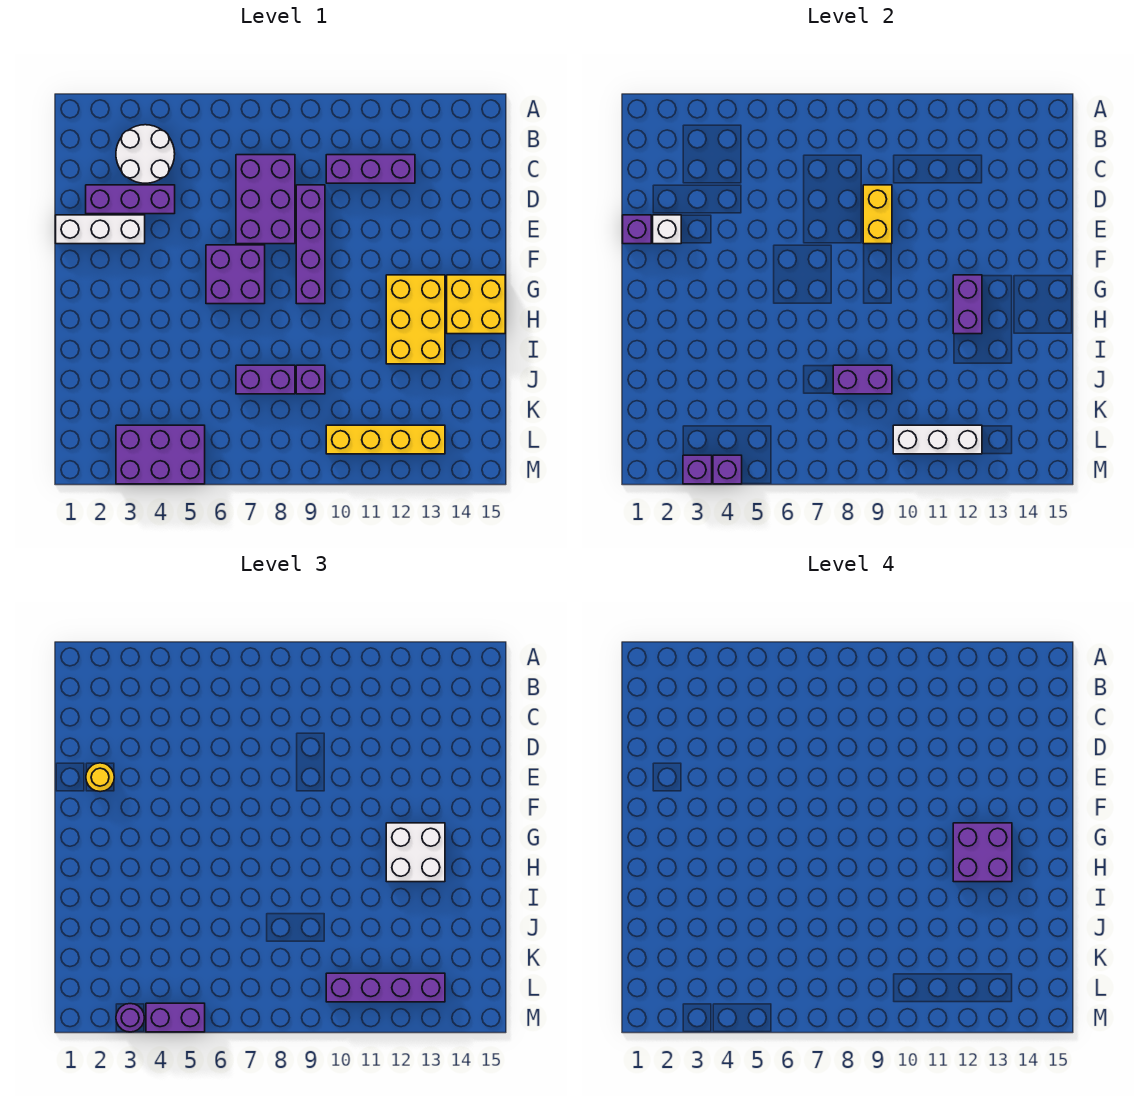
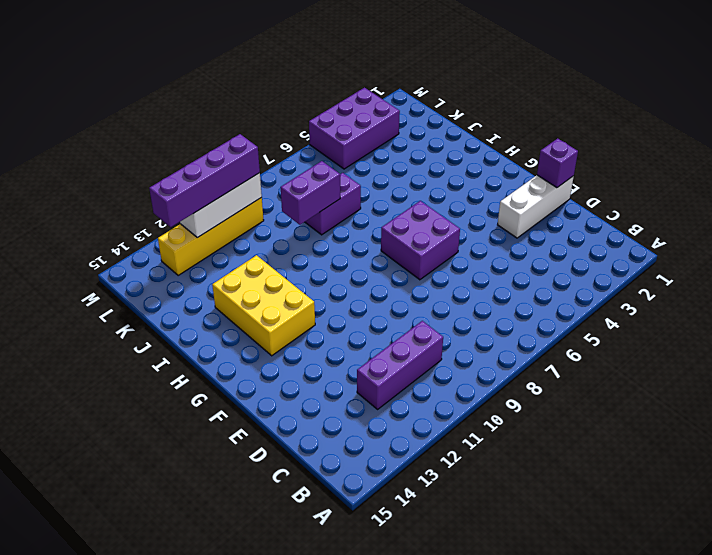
none -> white 2x2 round brick [116,125,175,183]
none -> purple 2x3 brick [236,155,295,244]
none -> purple 1x3 brick [86,185,175,214]

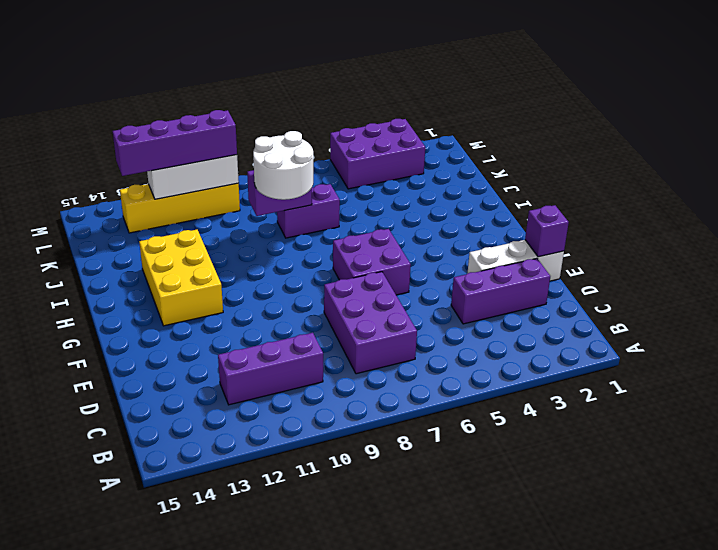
white 2x2 round brick [253,131,313,200] -> white 2x2 round brick moved to [116,125,175,183]
none -> purple 1x4 brick [296,185,325,304]
none -> yellow 2x2 brick [447,275,505,334]
none -> purple 1x1 brick [296,365,325,394]

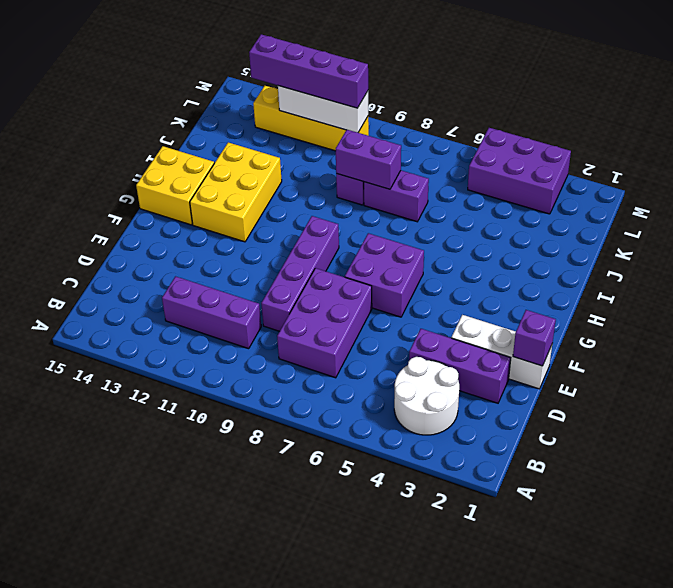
none -> yellow 1x2 brick [863,185,892,244]
none -> white 1x1 brick [653,215,681,244]
none -> purple 1x2 brick [953,275,982,334]

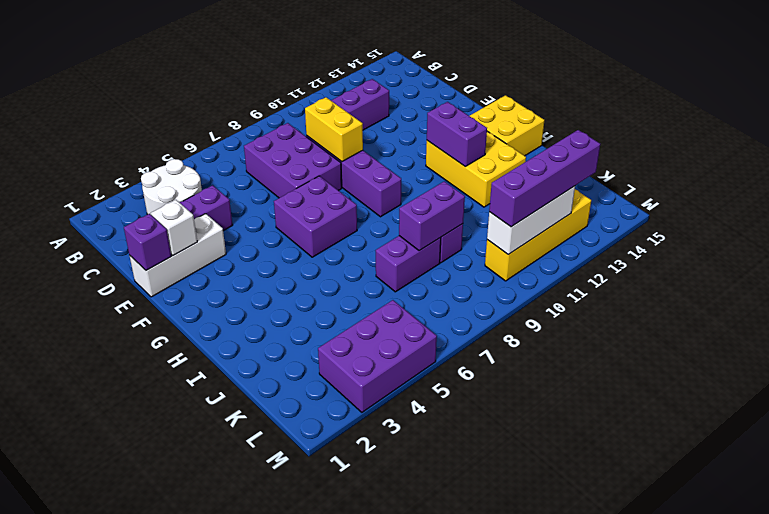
none -> purple 1x1 brick [683,455,712,484]
none -> purple 1x1 brick [713,455,742,484]
none -> yellow 1x1 round brick [86,763,114,792]

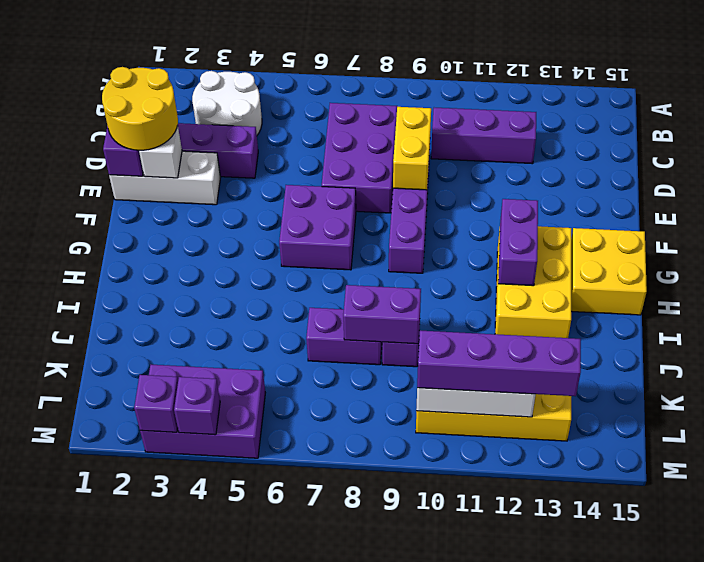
yellow 2x2 round brick [102,67,178,150] -> yellow 1x1 round brick [86,763,114,792]
none -> white 2x2 brick [386,823,445,882]
none -> purple 1x1 round brick [116,1004,144,1032]
none -> purple 1x2 brick [146,1003,205,1032]

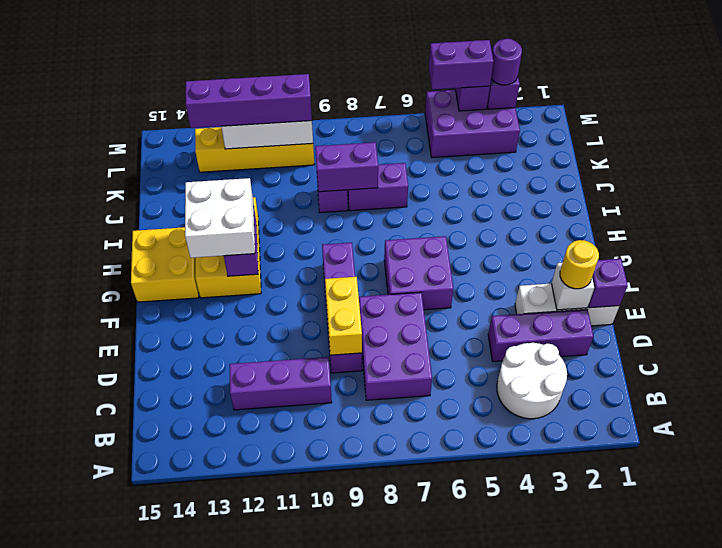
none -> purple 2x2 brick [953,823,1012,882]

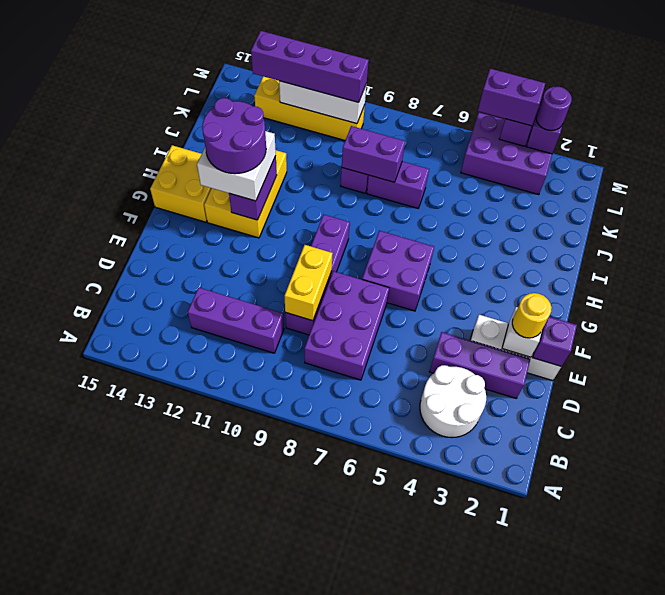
purple 2x2 round brick [202,98,266,174] -> purple 2x2 brick [953,823,1012,882]

